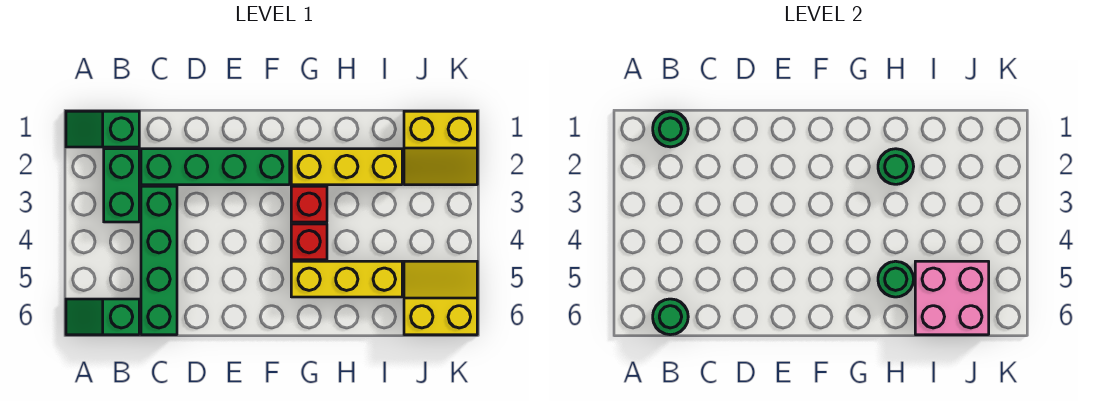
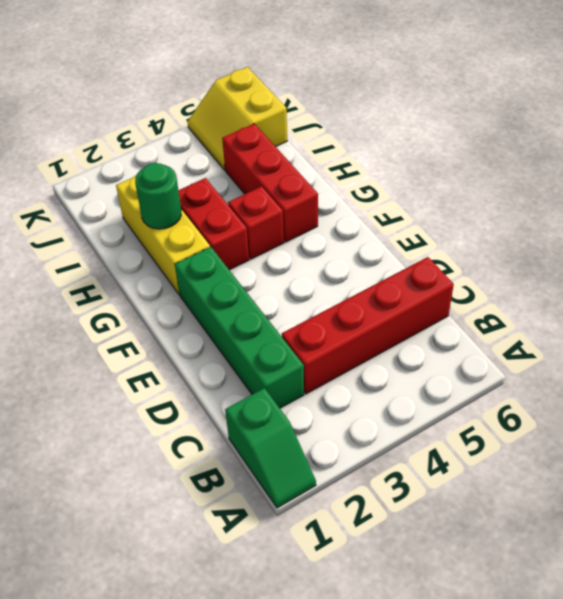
red 1x4 brick [282,257,454,394] -> green 1x4 brick [141,186,177,335]
red 1x2 brick [178,178,249,270] -> red 1x1 brick [291,186,327,222]
red 1x3 brick [222,124,318,242] -> yellow 1x3 brick [291,261,402,297]
none -> green 1x2 slope [66,299,139,335]
none -> green 1x2 brick [104,149,139,222]
none -> yellow 2x2 slope [404,111,477,185]

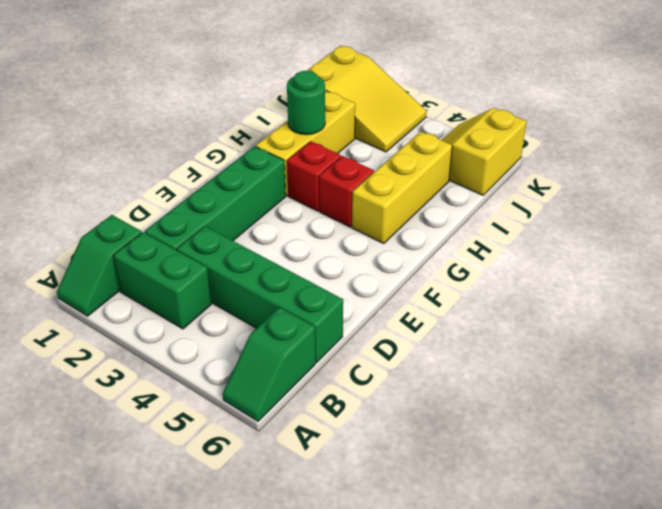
yellow 2x3 slope [307,46,427,152] -> yellow 2x2 slope [404,111,477,185]
none -> green 1x1 round brick [653,111,688,147]
none -> green 1x1 round brick [653,299,688,335]
none -> green 1x1 round brick [878,261,914,297]

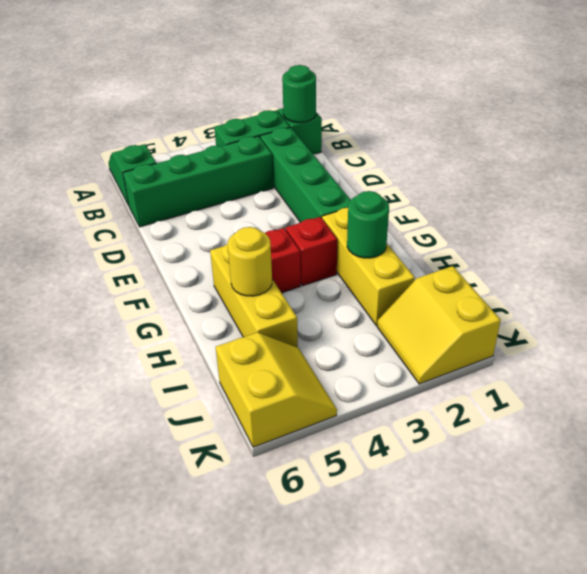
yellow 1x1 round brick [228,227,272,296] -> green 1x1 round brick [878,261,914,297]
none -> green 1x1 round brick [653,299,688,335]
none -> pink 2x2 brick [915,261,989,335]

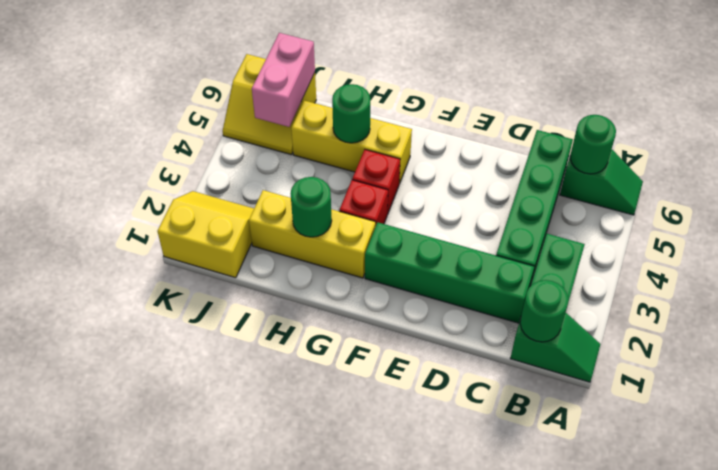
pink 1x2 brick [252,33,315,127] -> pink 2x2 brick [915,261,989,335]

